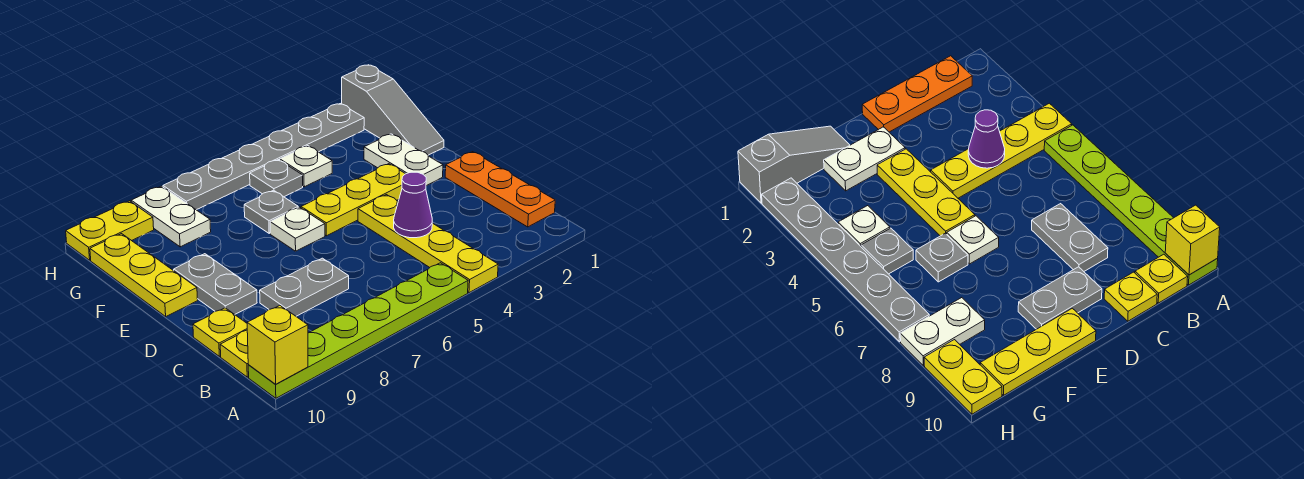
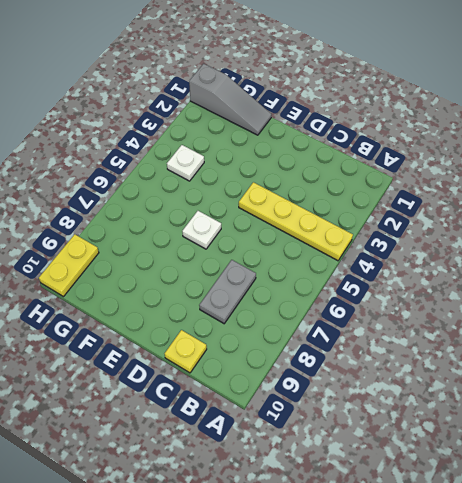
none -> lime 1x6 plate [248,263,468,398]
none -> orange 1x3 plate [445,152,555,227]
none -> yellow 1x1 plate [220,330,249,377]

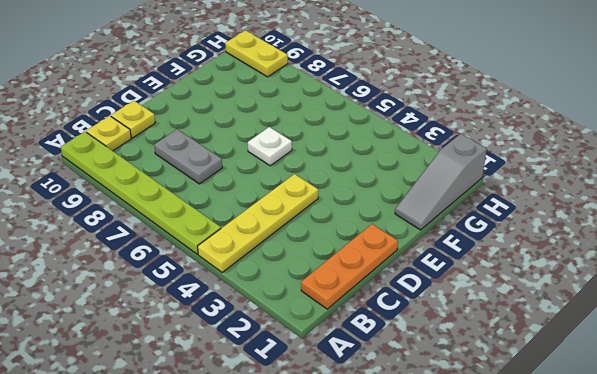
none -> grey 1x2 plate [174,254,257,314]
none -> white 1x2 plate [364,134,443,186]
none -> yellow 1x3 plate [301,164,405,236]

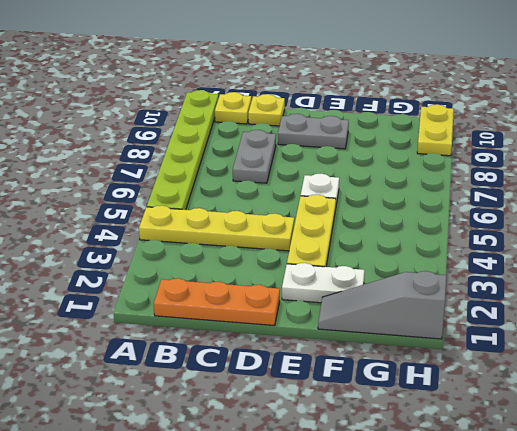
none -> yellow 1x3 plate [90,234,198,316]
none -> grey 1x1 plate [244,190,298,233]
none -> white 1x1 plate [280,146,332,187]

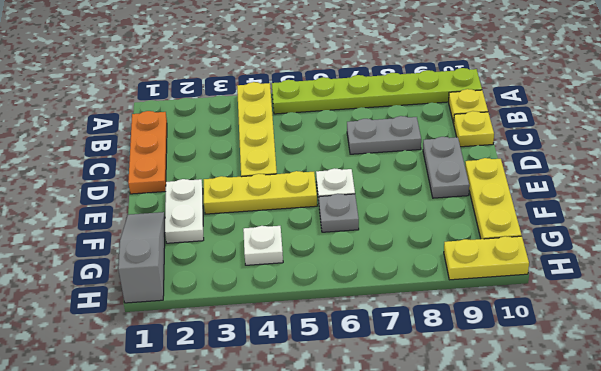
none -> grey 1x1 plate [250,160,303,197]
none -> white 1x2 plate [131,186,211,247]
none -> grey 1x6 plate [163,104,364,210]

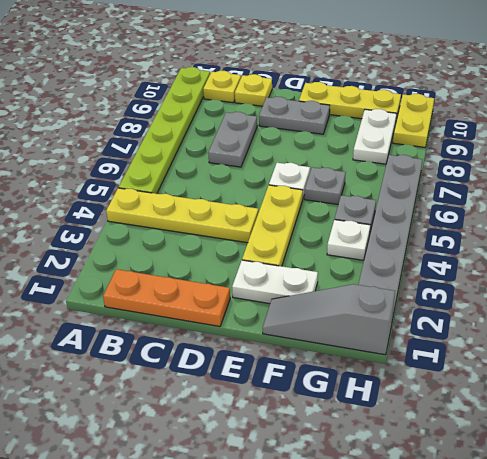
white 1x2 plate [353,109,397,164] -> white 1x2 plate turned to [131,186,211,247]
none -> yellow 1x1 brick [247,306,308,384]
none -> purple 1x1 cone [394,172,432,238]

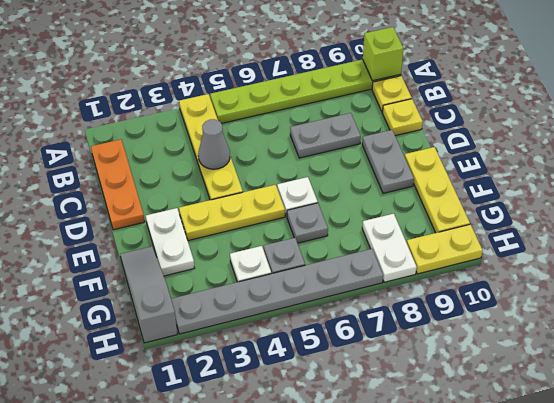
lime 1x1 brick [363,27,404,81] -> yellow 1x1 brick [247,306,308,384]
grey 1x1 cone [198,119,230,169] -> purple 1x1 cone [394,172,432,238]

